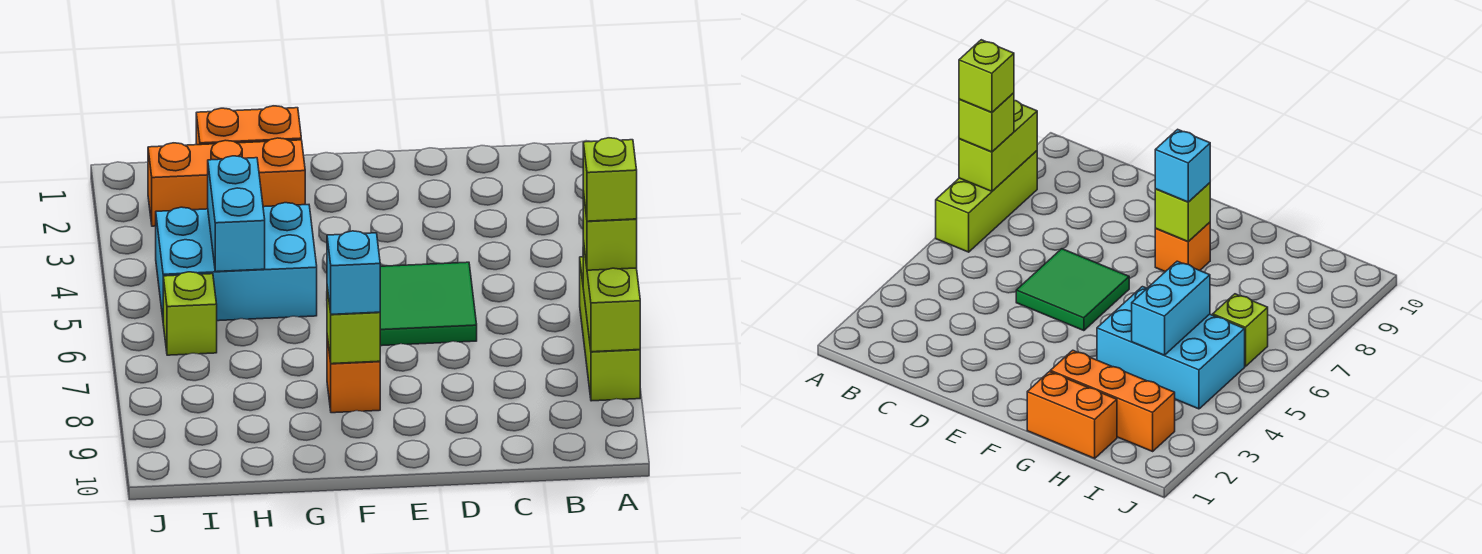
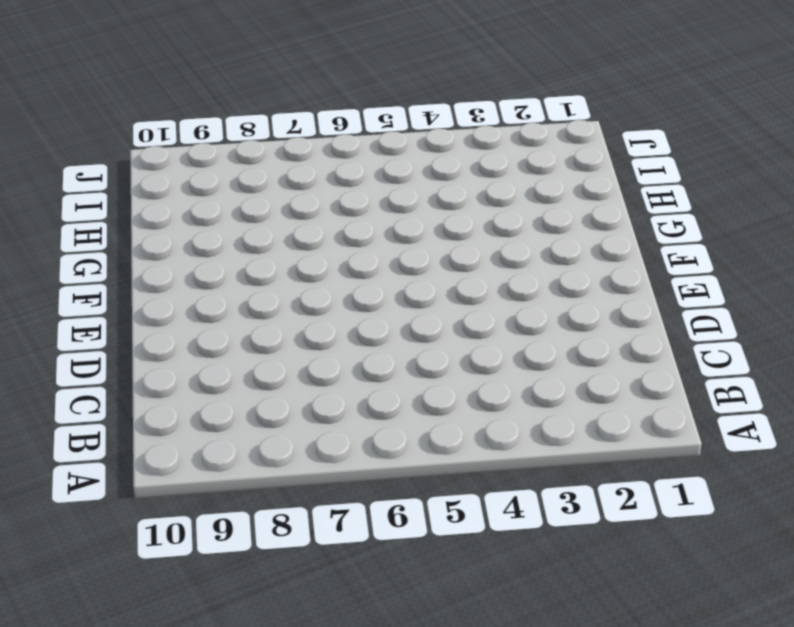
none -> lime 1x3 brick [580,257,640,401]
none -> green 2x2 tile [380,262,477,346]
none -> orange 1x1 brick [327,336,380,413]

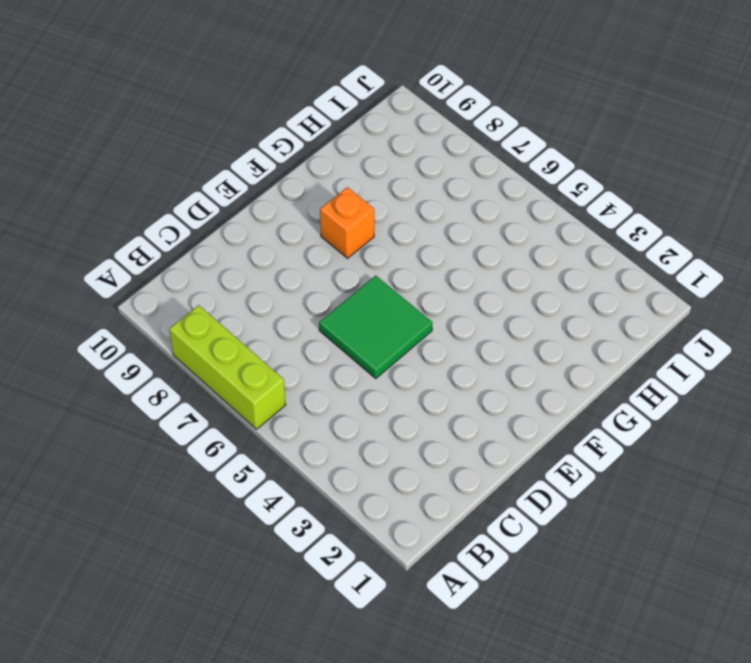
none -> orange 1x2 brick [196,106,301,145]
none -> orange 1x3 brick [148,138,305,226]
none -> cyan 2x3 brick [156,203,317,321]

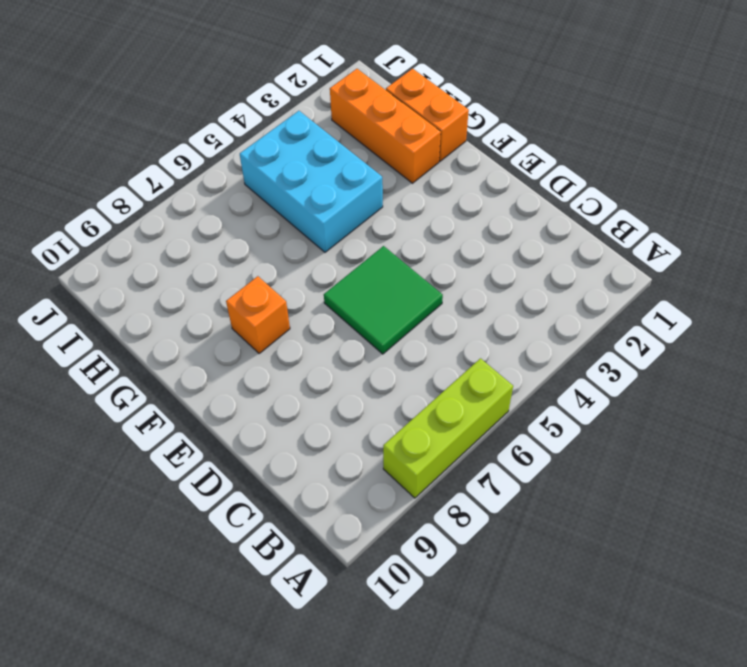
none -> lime 1x1 brick [163,272,217,355]
none -> lime 1x2 brick [583,241,640,352]
none -> lime 1x1 brick [327,287,380,364]

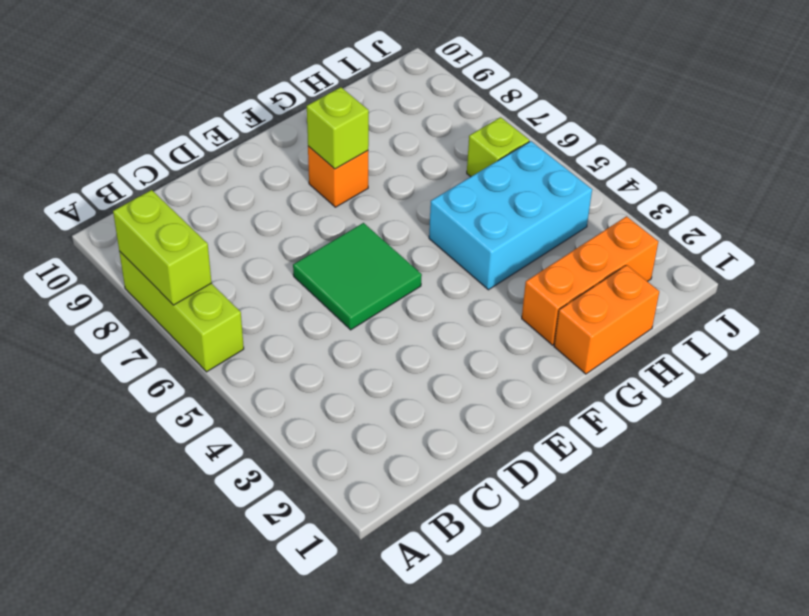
none -> cyan 1x2 brick [208,156,265,272]
none -> lime 1x1 brick [583,192,637,270]
none -> cyan 1x1 brick [327,231,380,314]

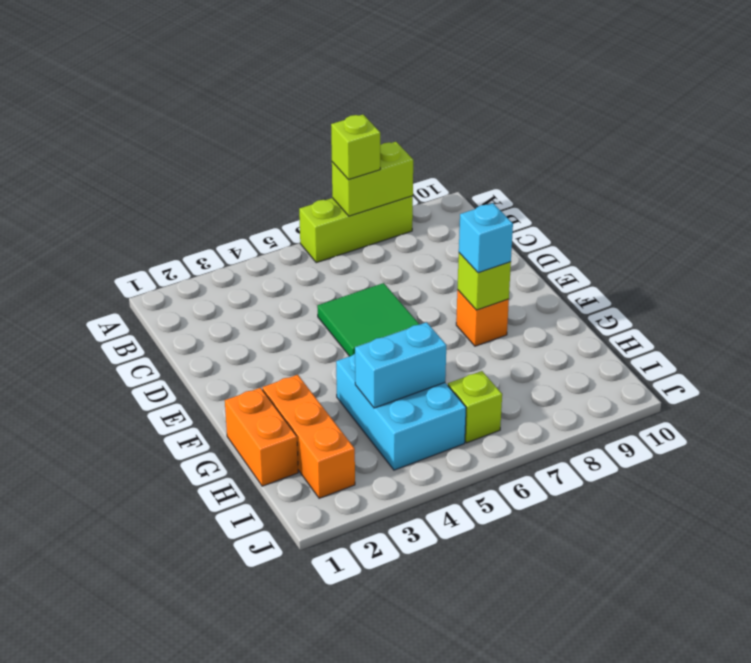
none -> lime 1x1 brick [583,138,637,221]

